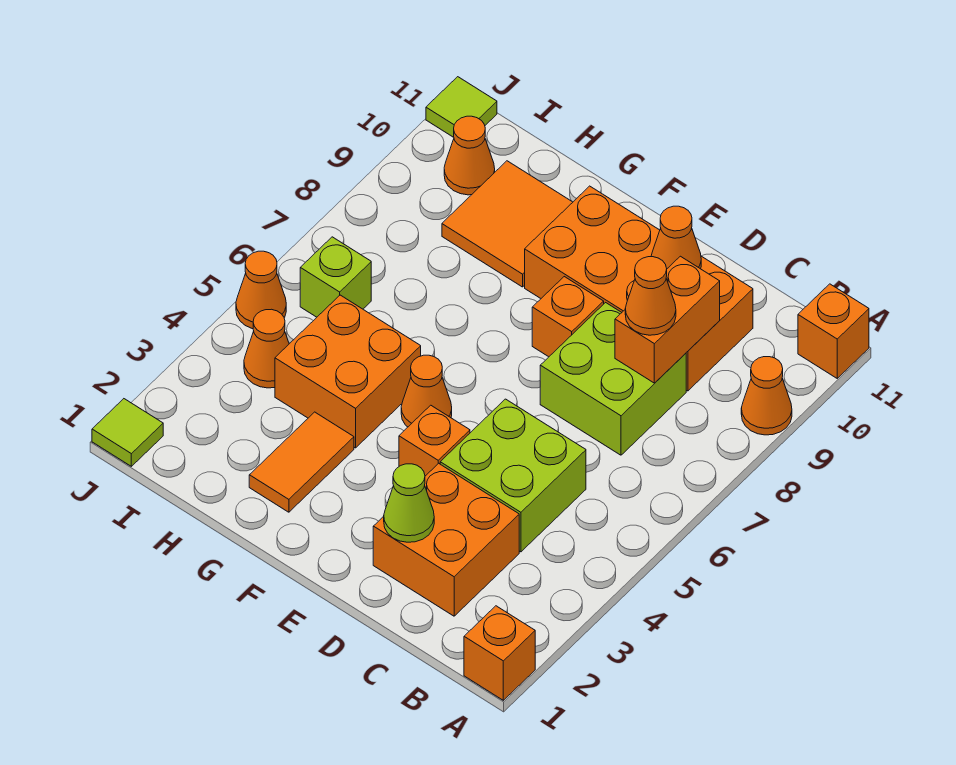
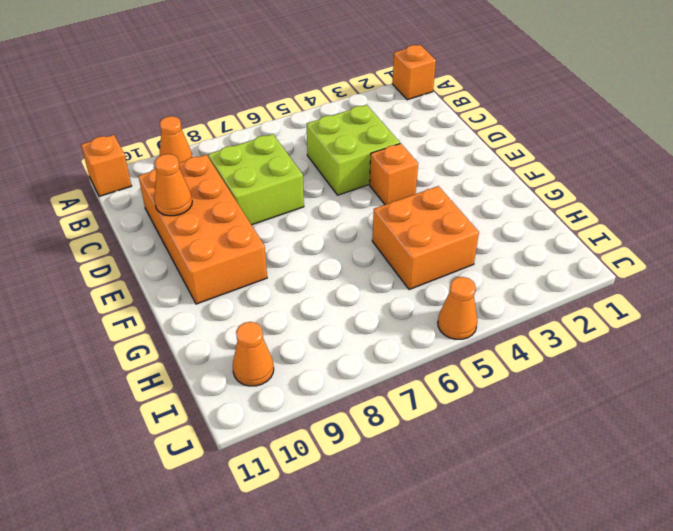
none -> orange 2x2 brick [373,463,519,616]
none -> orange 1x1 brick [532,277,604,357]
none -> orange 1x1 cone [401,355,452,427]

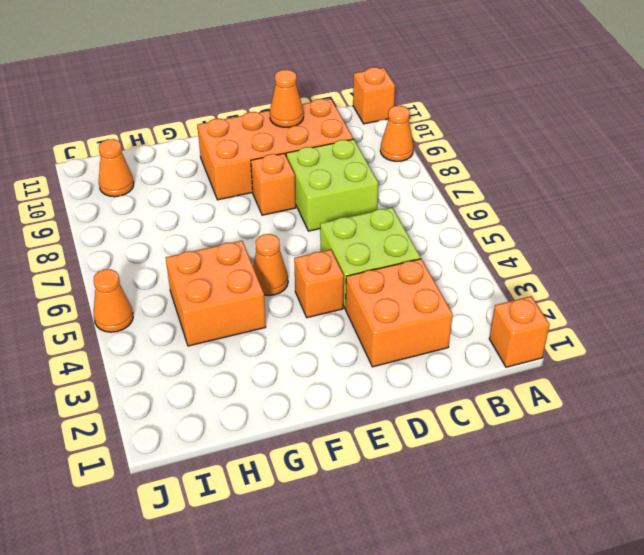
none -> orange 1x2 tile [249,412,354,512]
none -> orange 2x2 tile [442,161,573,287]
none -> orange 1x1 cone [244,309,289,388]

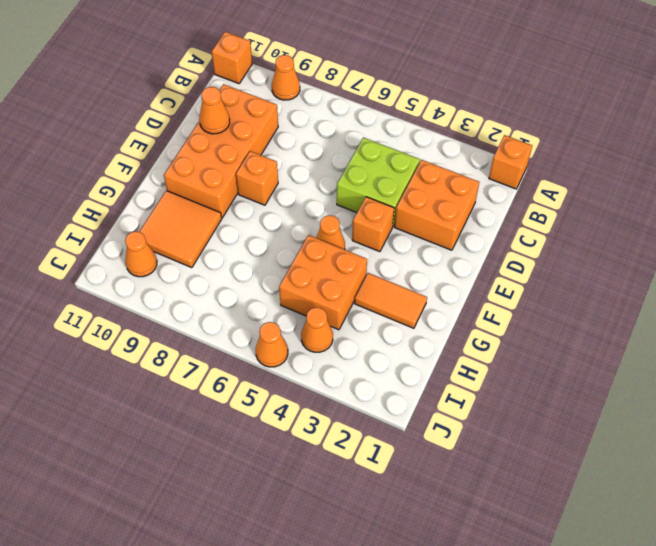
none -> lime 2x2 brick [540,303,686,455]
none -> lime 1x1 brick [300,237,371,317]
none -> lime 1x1 tile [92,399,163,466]

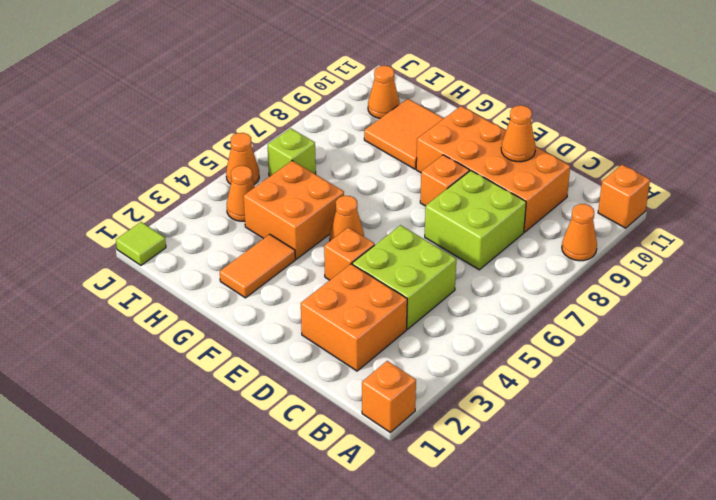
none -> lime 1x1 tile [426,77,497,137]
none -> orange 1x2 brick [615,256,720,383]
none -> lime 1x1 cone [384,464,434,542]

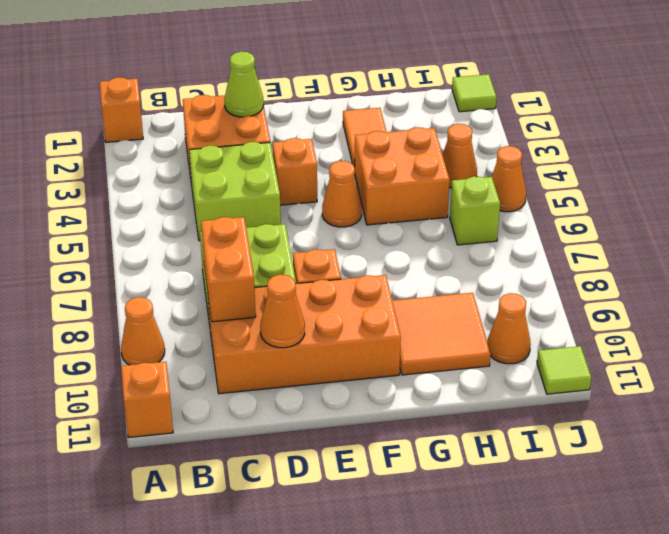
none -> orange 1x1 cone [625,257,676,335]

